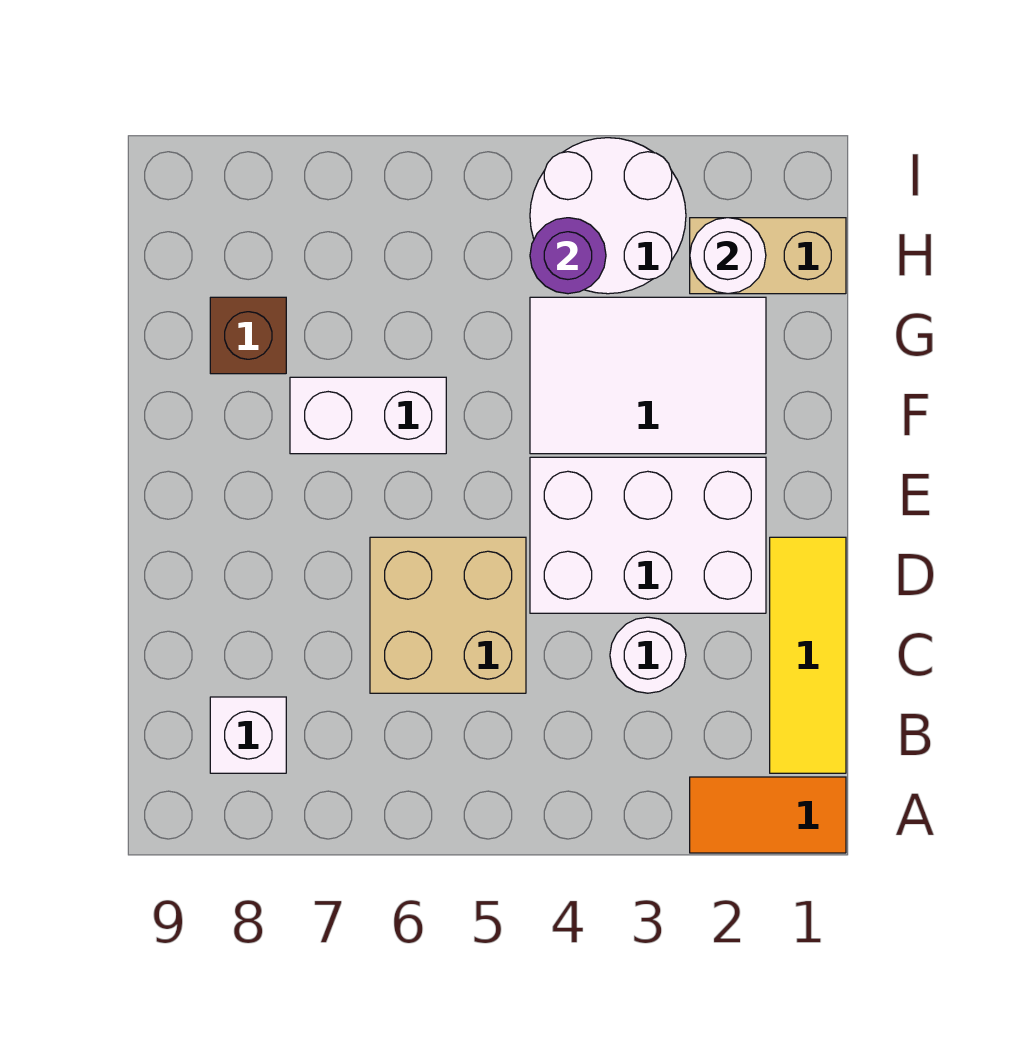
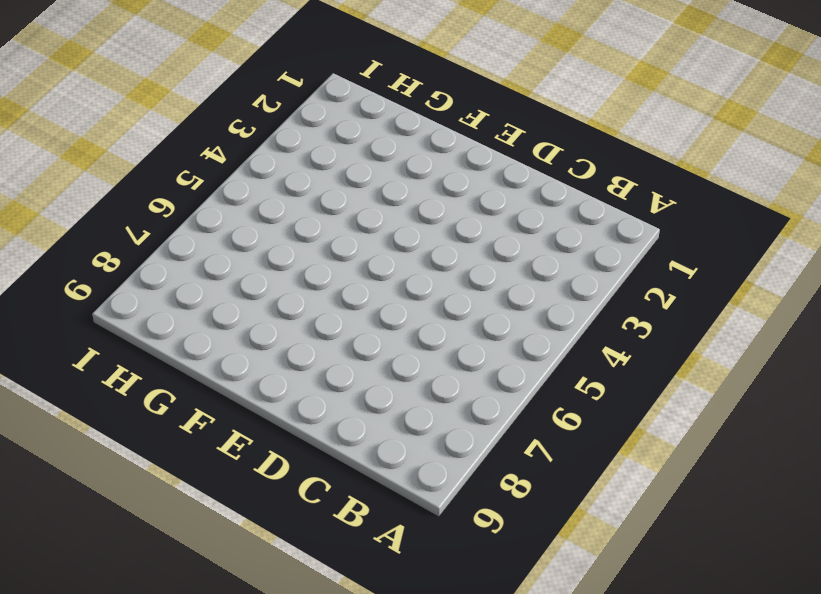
none -> orange 1x2 tile [690,777,846,853]
none -> yellow 1x3 tile [770,537,846,773]
none -> white 1x1 brick [210,697,286,773]

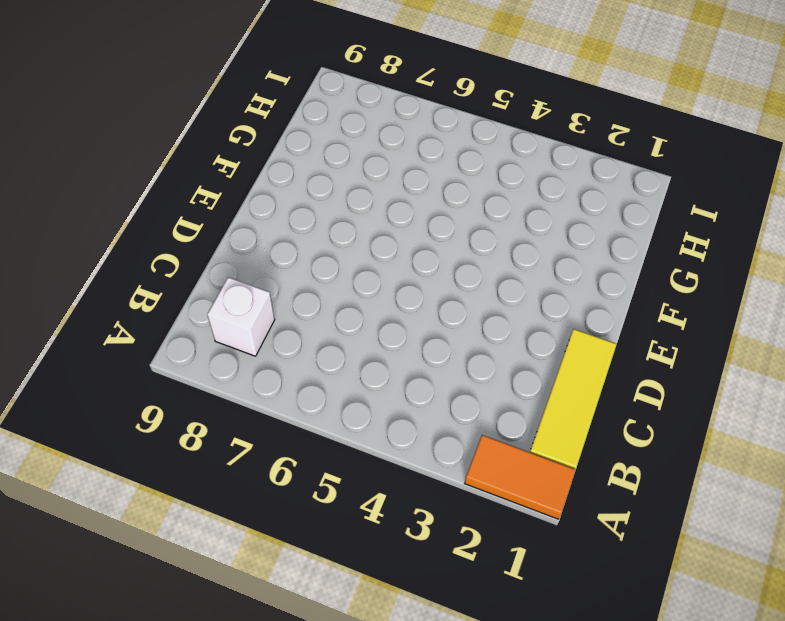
none -> white 1x1 round brick [610,617,686,693]
none -> tan 2x2 brick [370,537,526,693]
none -> white 2x3 brick [530,457,766,613]

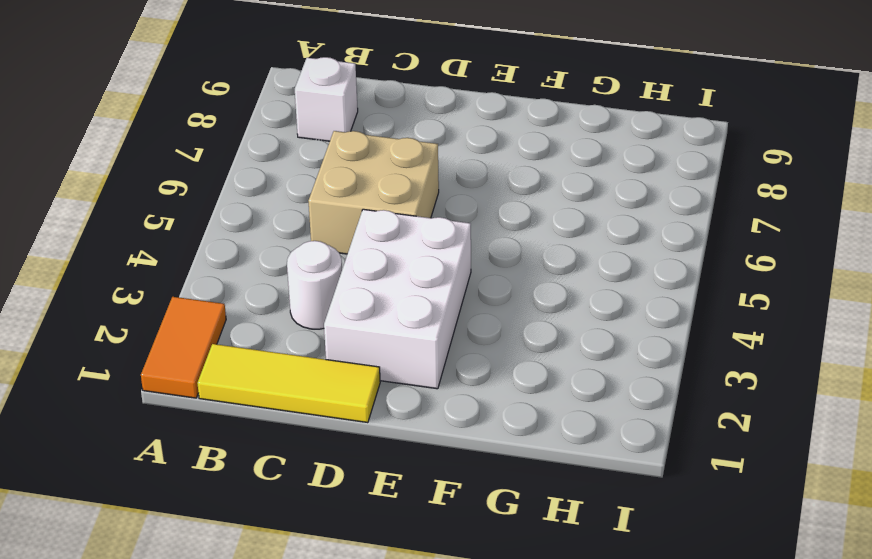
none -> white 2x3 tile [530,297,766,454]
none -> white 1x2 brick [290,377,446,454]
none -> brown 1x1 brick [210,297,286,374]

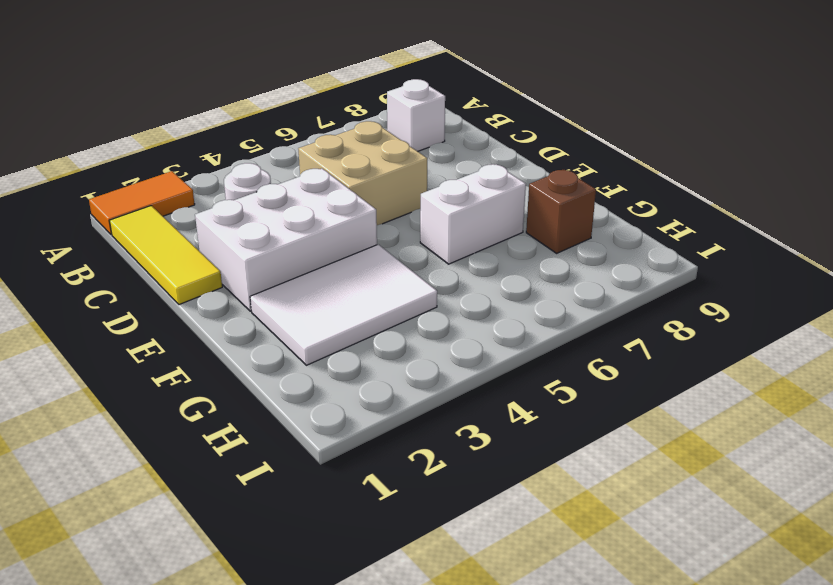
none -> tan 1x2 brick [690,218,846,294]
none -> white 2x2 round brick [530,138,686,294]
none -> white 1x1 round brick [690,218,766,294]

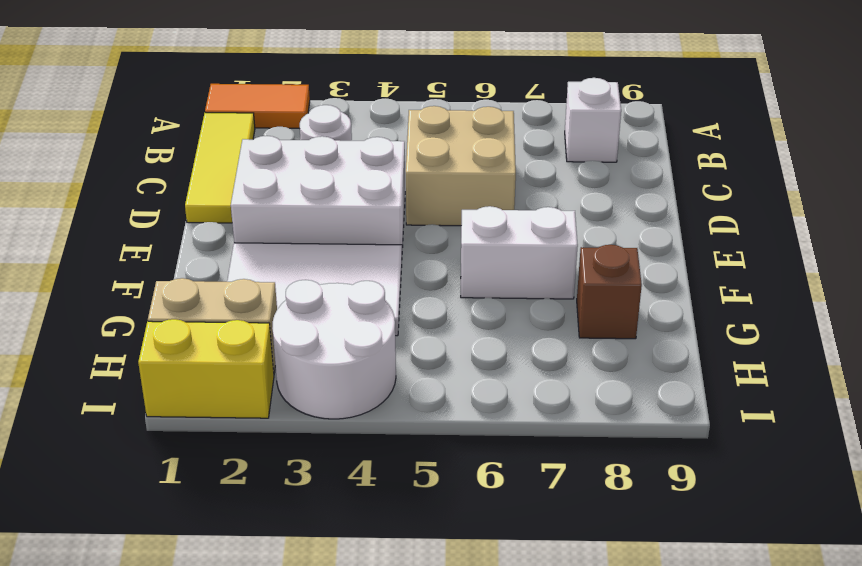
yellow 1x2 brick [138,319,274,418] -> none
none -> white 1x1 round brick [690,218,766,294]
none -> purple 1x1 round brick [530,218,606,294]

